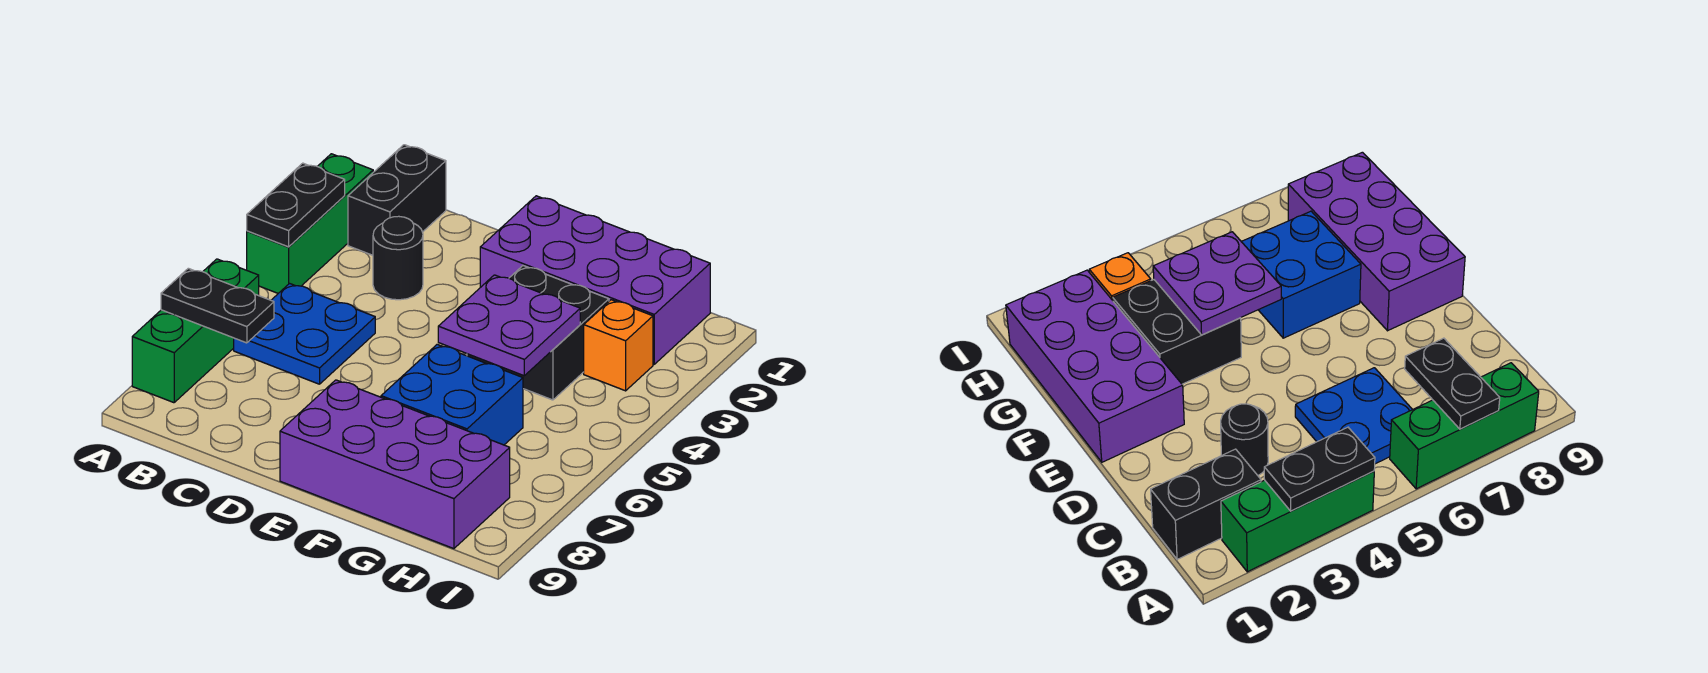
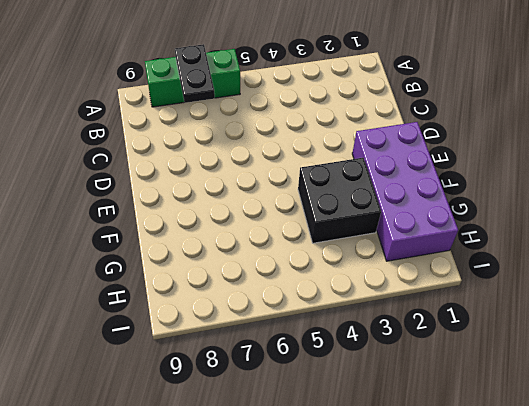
none -> green 1x3 brick [247,154,373,293]
none -> black 1x2 brick [348,145,446,255]
none -> blue 2x2 plate [234,284,375,384]

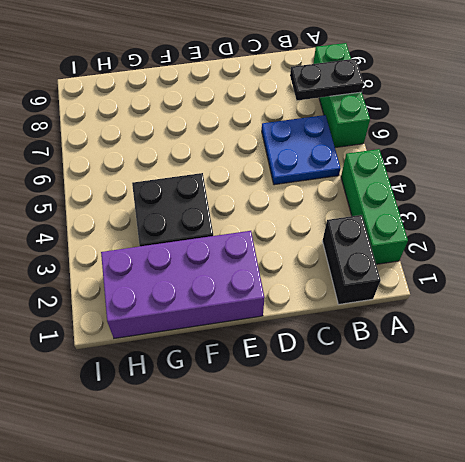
none -> black 1x1 round brick [373,216,423,300]
none -> purple 2x4 brick [280,380,510,549]
none -> blue 2x2 brick [381,344,523,445]

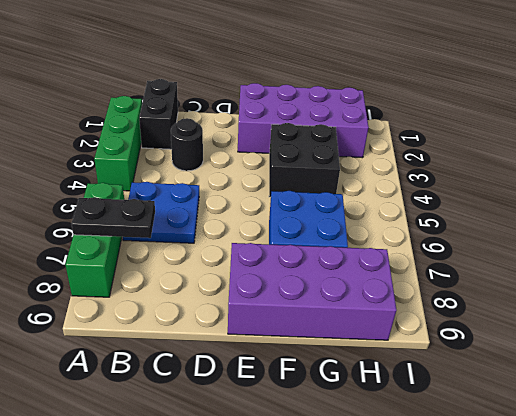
none -> orange 1x1 brick [584,300,653,391]
none -> black 1x2 plate [247,163,345,247]
none -> purple 2x2 plate [438,275,580,376]

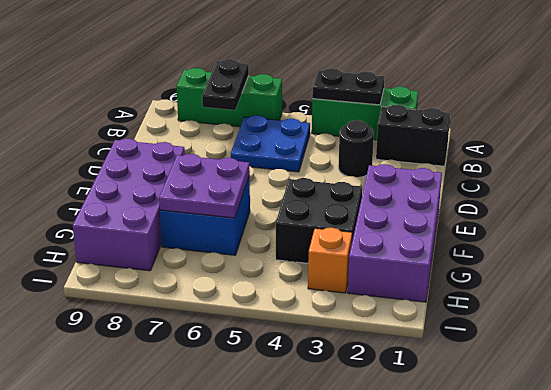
purple 2x2 plate [159,154,250,218] -> purple 2x2 plate moved to [438,275,580,376]

